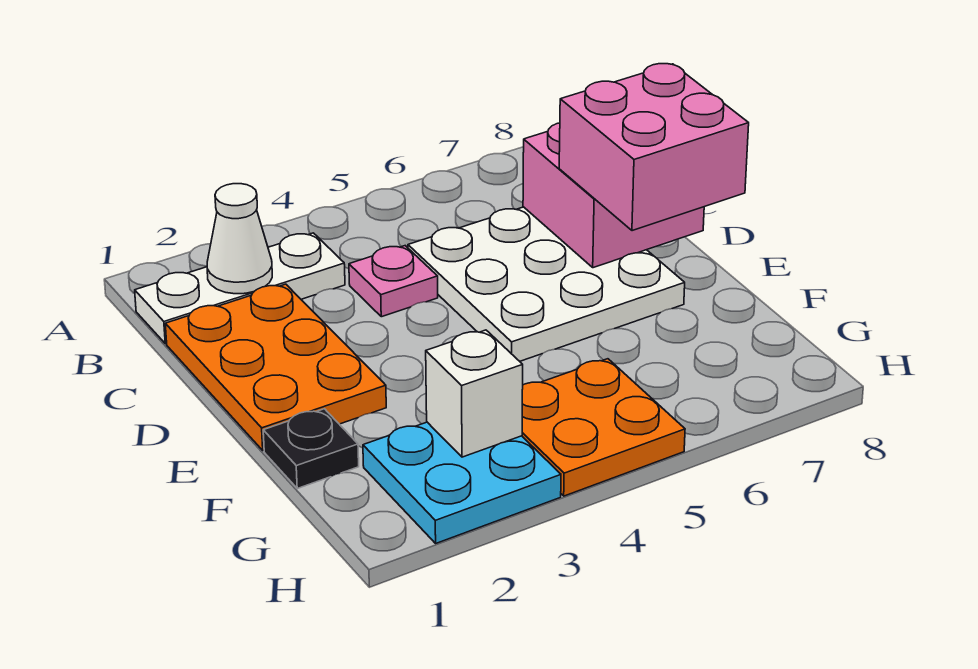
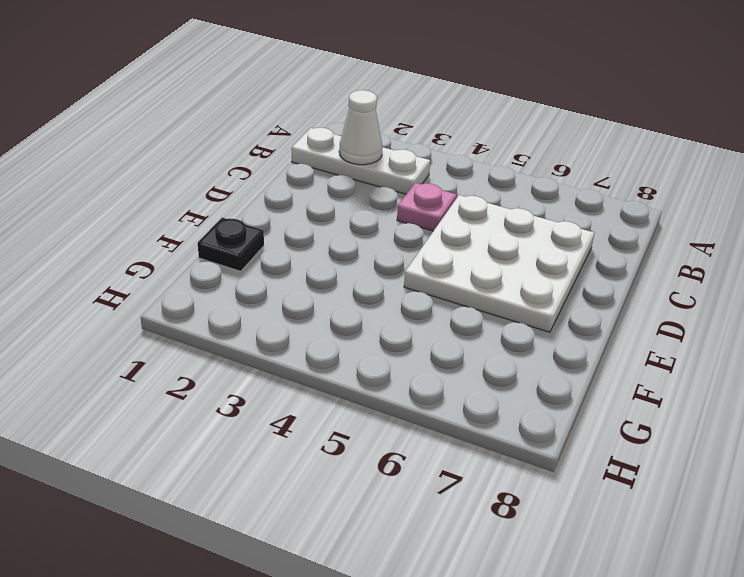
none -> orange 2x3 plate [165,284,386,451]
none -> cyan 2x2 plate [363,422,561,543]

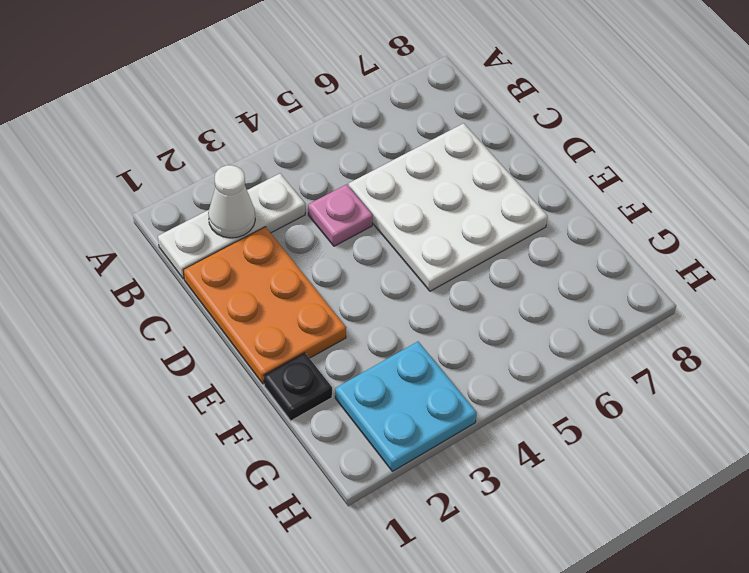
none -> orange 2x2 plate [522,359,685,496]
none -> pink 2x2 brick [523,123,704,268]

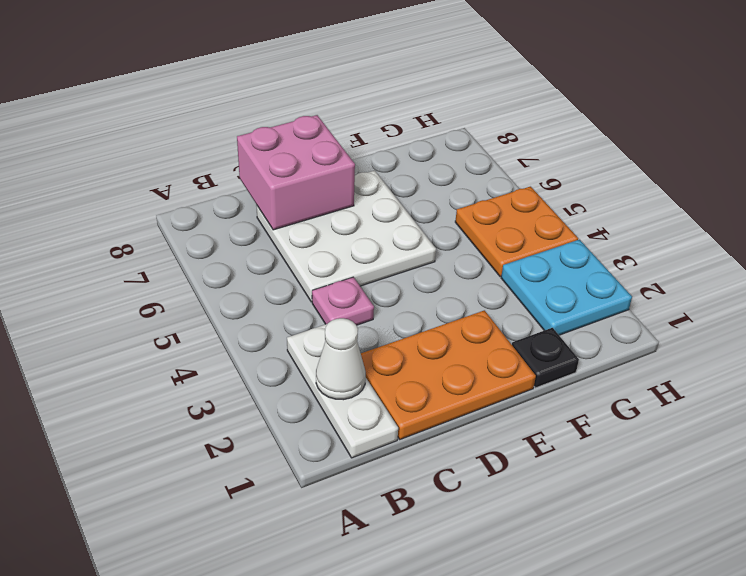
none -> white 1x1 brick [426,330,523,457]
none -> pink 2x2 brick [559,64,749,231]

